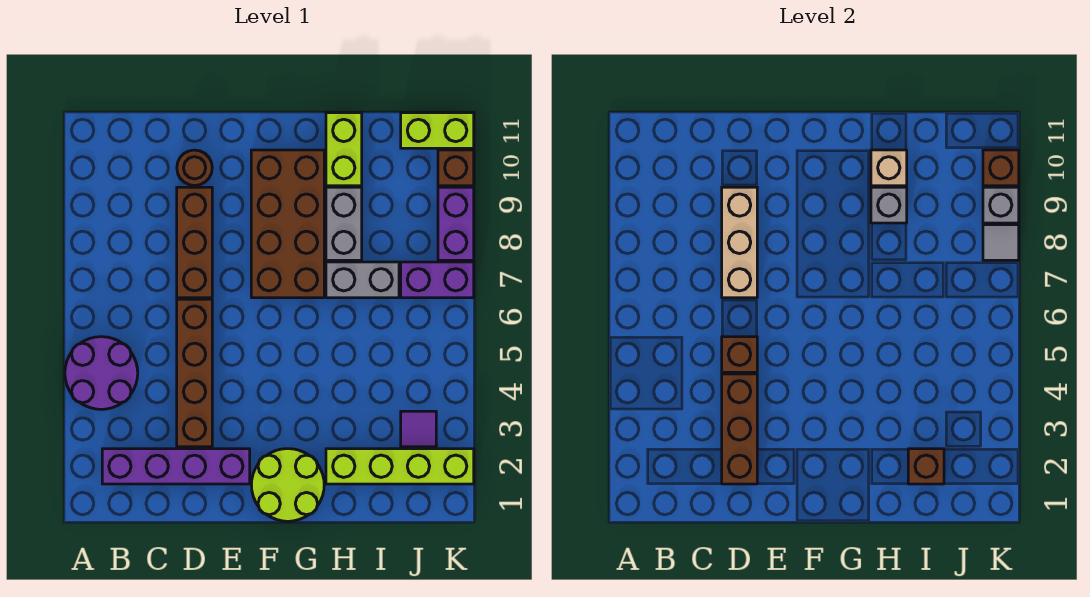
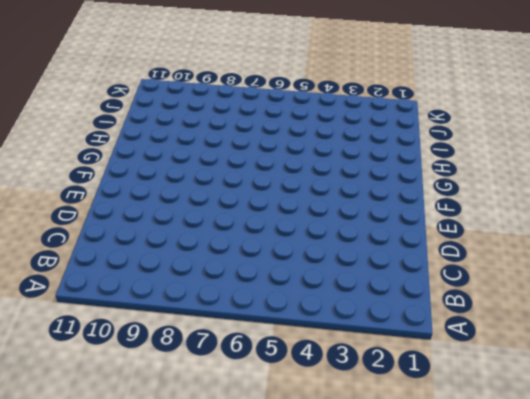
none -> purple 2x2 round brick [65,337,138,409]
none -> purple 1x4 brick [102,449,250,484]
none -> brown 1x4 brick [177,299,212,447]

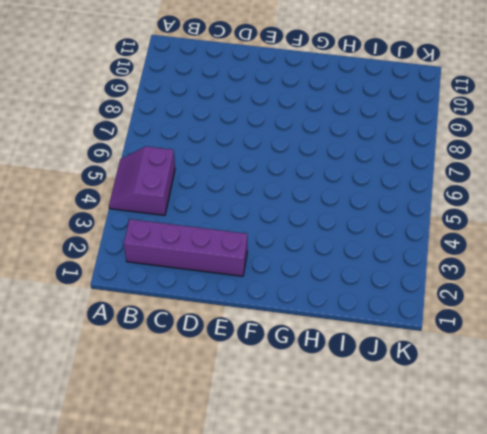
purple 2x2 slope [109,146,175,215] -> purple 2x2 round brick [65,337,138,409]
none -> brown 1x4 brick [177,299,212,447]
none -> brown 1x3 brick [177,187,212,298]
none -> brown 1x1 round brick [177,150,212,186]

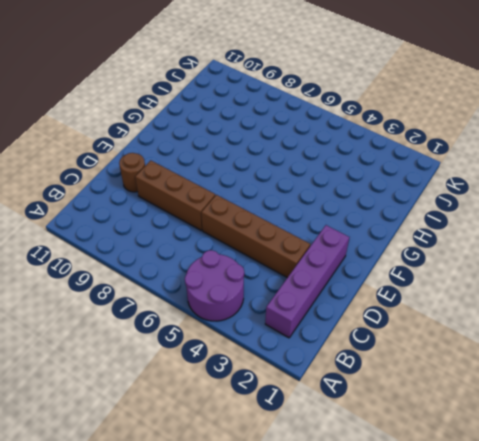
none -> lime 2x2 round brick [251,449,324,521]
none -> brown 2x4 brick [251,150,324,298]
none -> lime 1x4 brick [326,449,474,484]

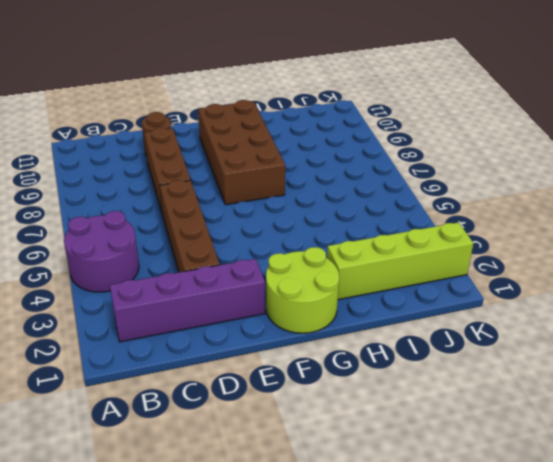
none -> grey 1x2 brick [326,262,399,298]
none -> grey 1x2 brick [326,187,362,260]
none -> lime 1x2 brick [326,113,362,186]

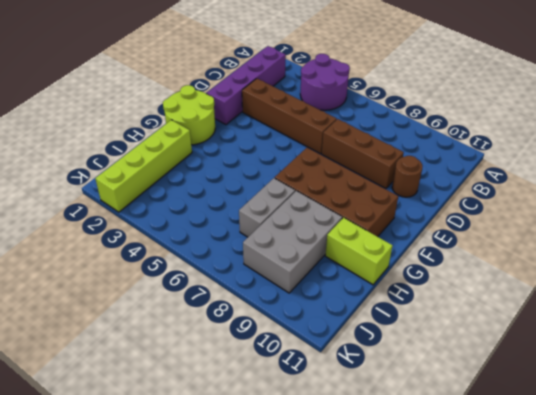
grey 2x3 brick [243,191,342,293] -> grey 1x2 brick [326,187,362,260]
none -> purple 1x1 tile [401,411,436,447]
none -> purple 1x2 brick [401,262,474,298]
none -> lime 1x2 brick [401,113,474,148]

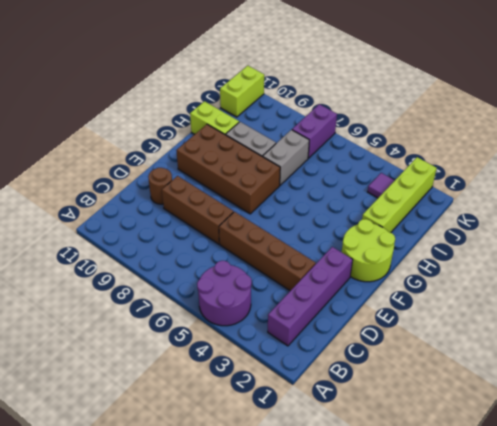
none -> purple 1x2 brick [438,187,474,260]
none -> brown 1x1 brick [438,150,474,186]
none -> brown 1x3 brick [722,374,757,484]

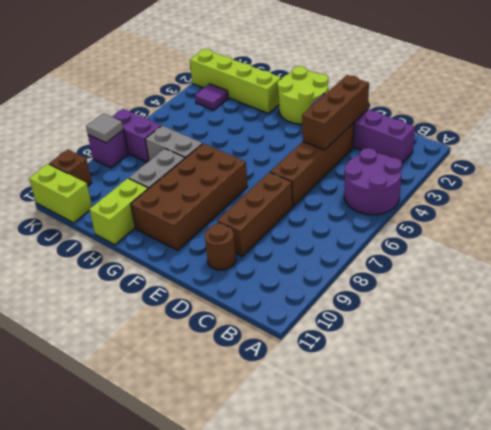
purple 1x1 brick [88,130,128,168] -> purple 1x2 brick [438,187,474,260]
none -> brown 1x1 brick [722,337,757,372]
none -> tan 1x3 brick [722,187,757,298]
none -> grey 1x1 brick [871,187,907,223]

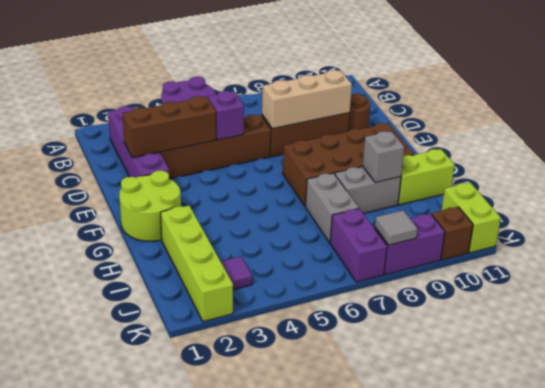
purple 1x1 brick [208,91,244,140] -> brown 1x1 brick [722,337,757,372]
none -> tan 1x1 brick [871,150,907,186]
none -> brown 1x1 brick [908,449,944,484]
none -> grey 1x1 brick [983,187,1019,223]

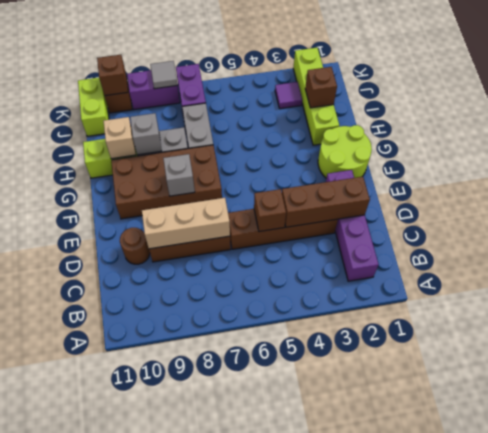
grey 1x1 brick [163,154,195,196] -> grey 1x1 brick moved to [983,187,1019,223]
none -> purple 2x2 round brick [65,337,138,409]

